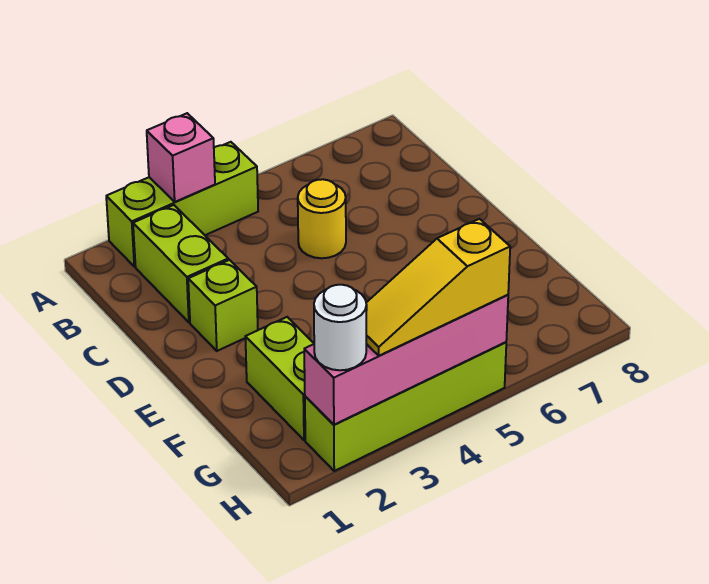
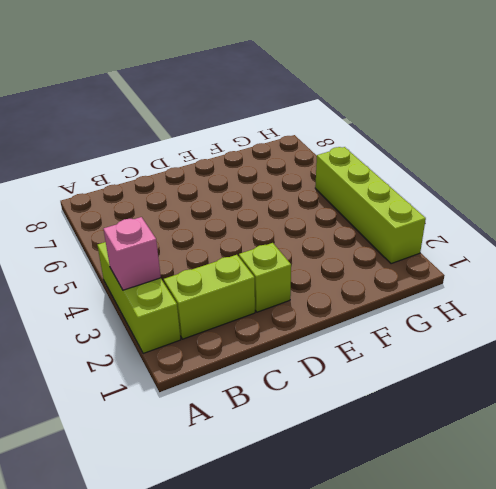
none -> yellow 1x1 round brick [298,179,346,258]
none -> lime 1x2 brick [245,317,314,440]

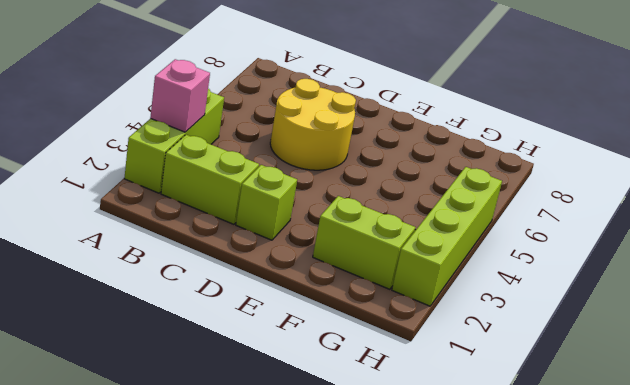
yellow 2x2 round brick [270,79,356,170] -> yellow 1x1 round brick [298,179,346,258]
none -> pink 1x4 brick [304,295,508,425]
none -> white 1x1 round brick [314,285,367,370]

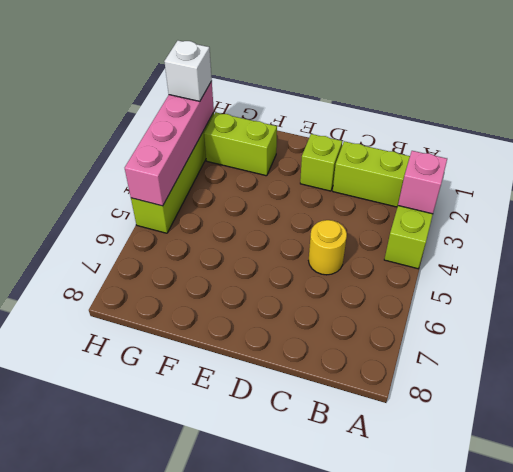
white 1x1 brick [164,41,212,101] -> white 1x1 round brick [314,285,367,370]
none -> yellow 1x3 slope [366,219,510,356]

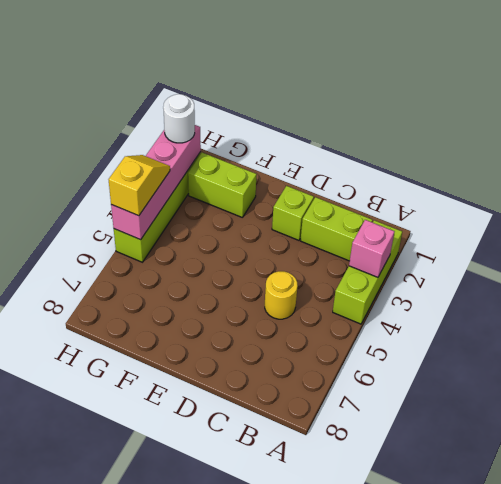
yellow 1x2 slope [109,155,170,216] -> yellow 1x3 slope [366,219,510,356]

